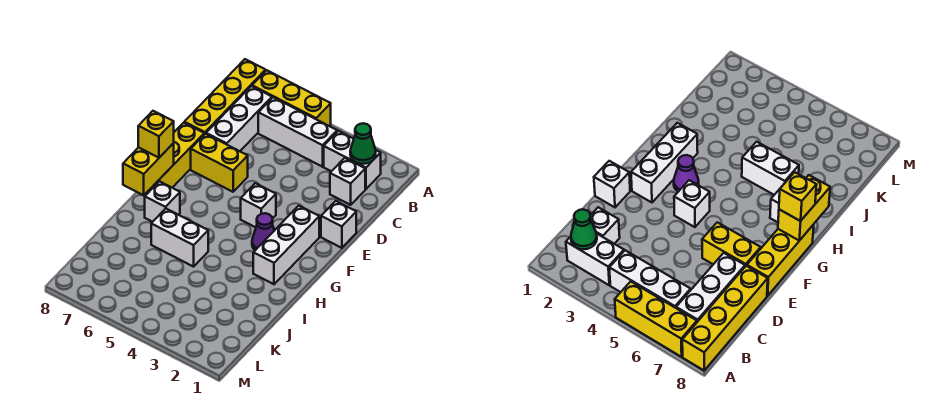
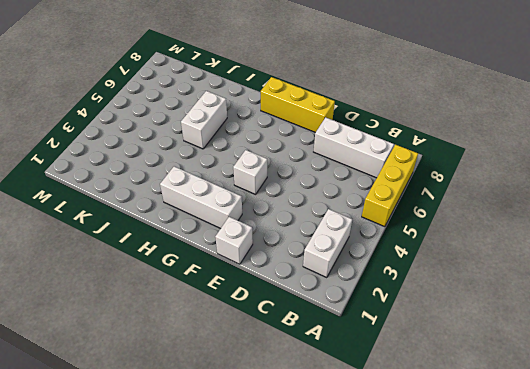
none -> yellow 1x4 brick [184,59,266,134]
none -> white 1x3 brick [258,97,337,167]
none -> white 1x1 brick [330,158,365,205]

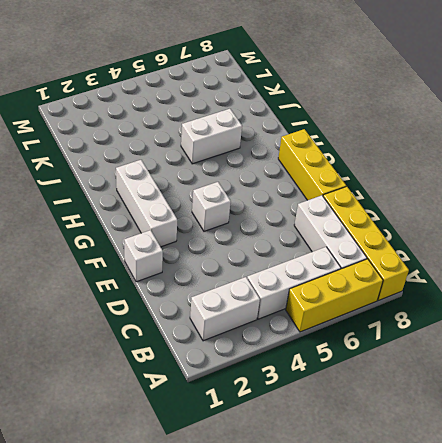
none -> white 1x1 brick [330,158,365,205]
none -> yellow 1x2 brick [191,134,248,192]
none -> purple 1x1 cone [252,213,274,250]

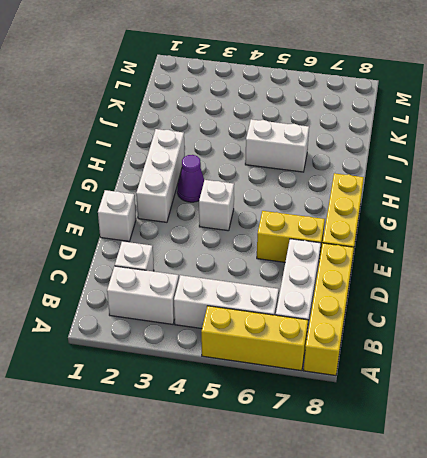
none -> white 1x1 brick [145,181,180,222]
none -> green 1x1 cone [350,123,376,164]
none -> yellow 1x2 brick [123,143,174,195]

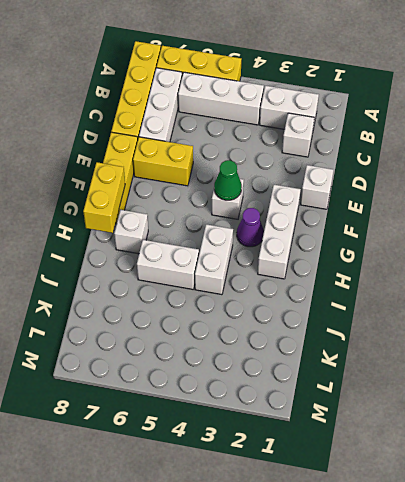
green 1x1 cone [214,160,242,200] -> green 1x1 cone moved to [350,123,376,164]
white 1x2 brick [195,224,233,295] -> none
none -> yellow 1x1 brick [138,111,174,158]

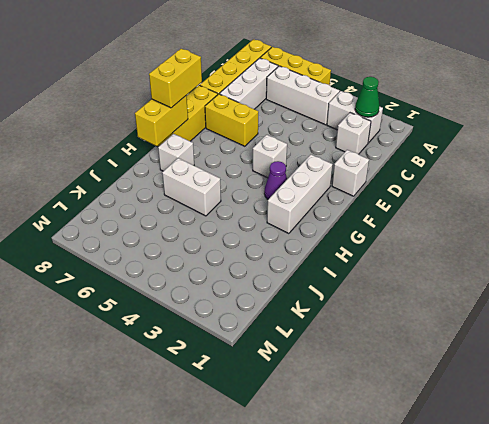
yellow 1x2 brick [149,49,202,108] -> yellow 1x1 brick [138,111,174,158]

